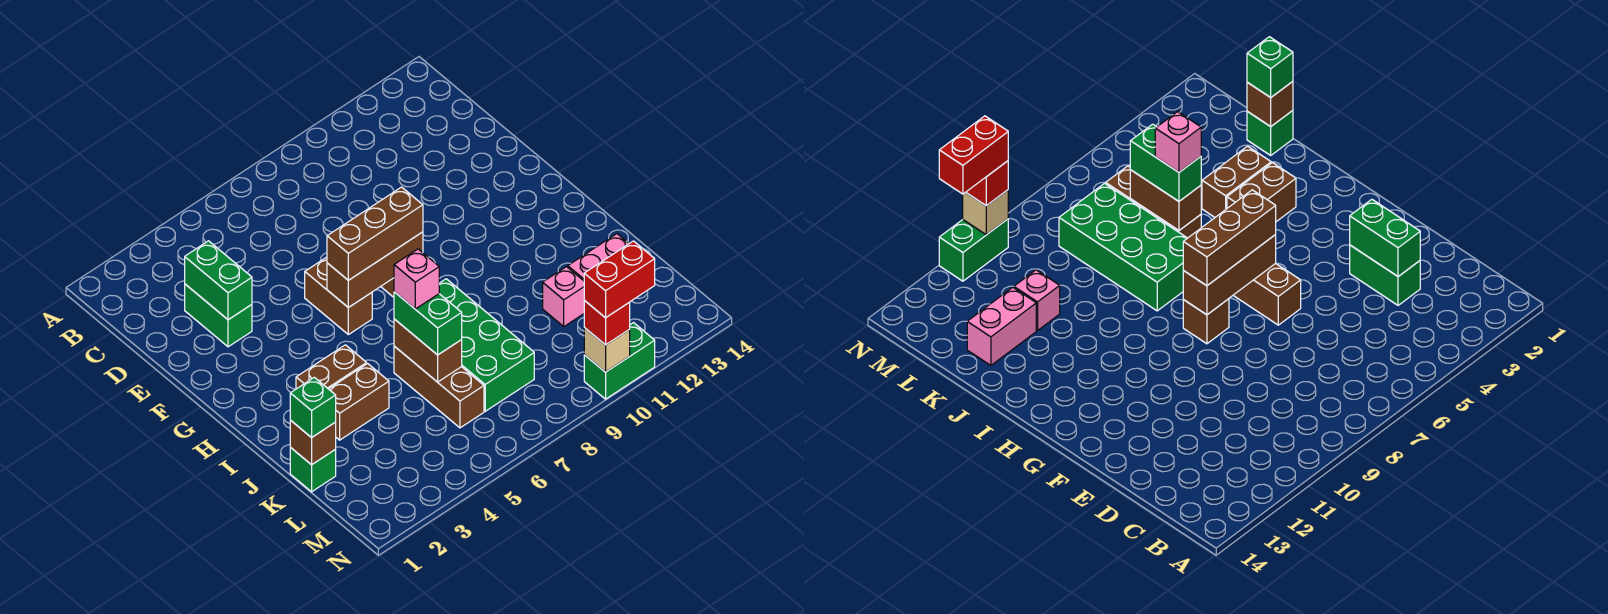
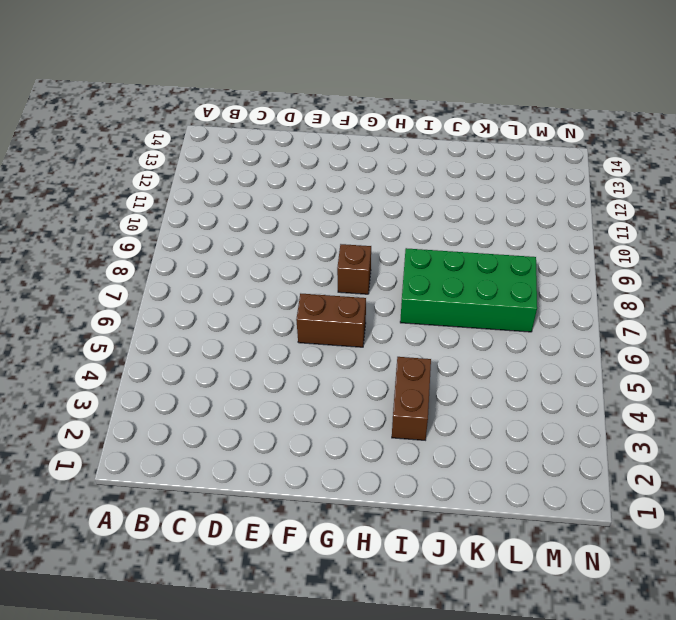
none -> green 1x2 brick [185,284,252,347]
none -> brown 1x2 brick [329,364,389,440]
none -> brown 1x3 brick [394,346,484,428]

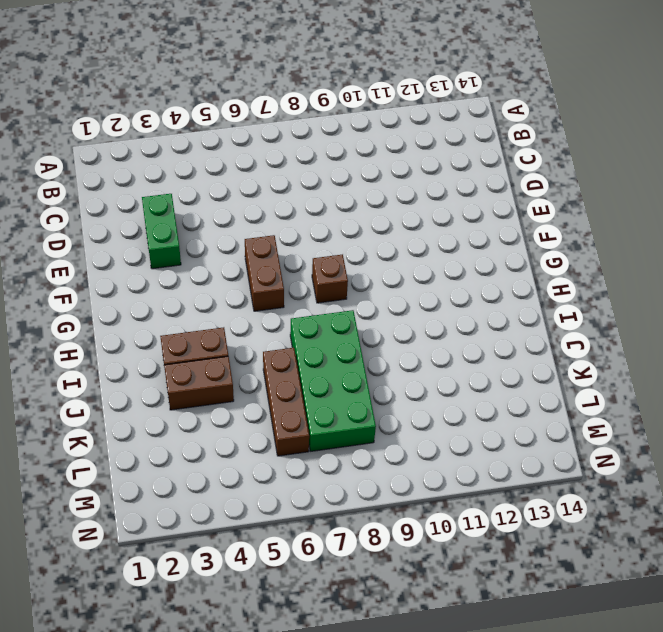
none -> green 1x1 brick [290,447,336,492]
none -> pink 1x1 brick [543,267,584,326]
none -> pink 1x2 brick [568,234,629,281]

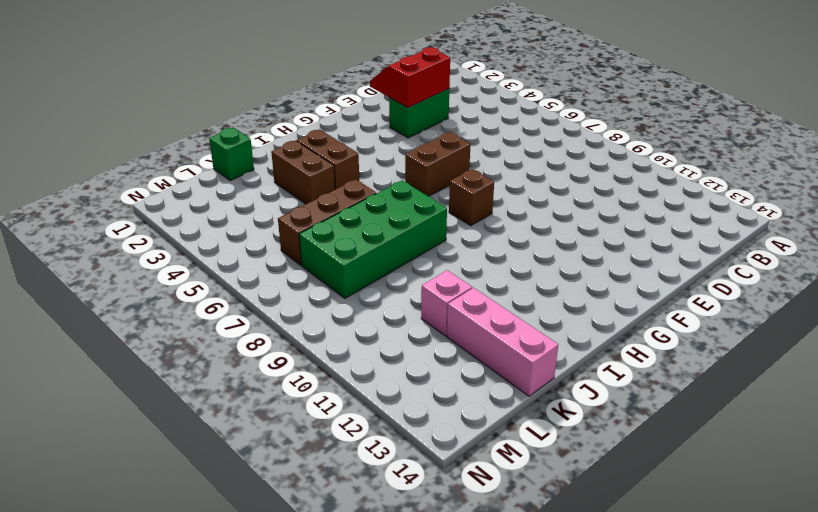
red 2x2 slope [370,47,450,108] -> green 1x2 brick [185,241,252,320]
pink 1x3 brick [447,288,558,396] -> pink 1x2 brick [568,234,629,281]
none -> green 1x2 brick [584,323,655,399]
none -> brown 1x3 brick [327,232,423,308]
none -> brown 1x2 brick [394,319,462,382]

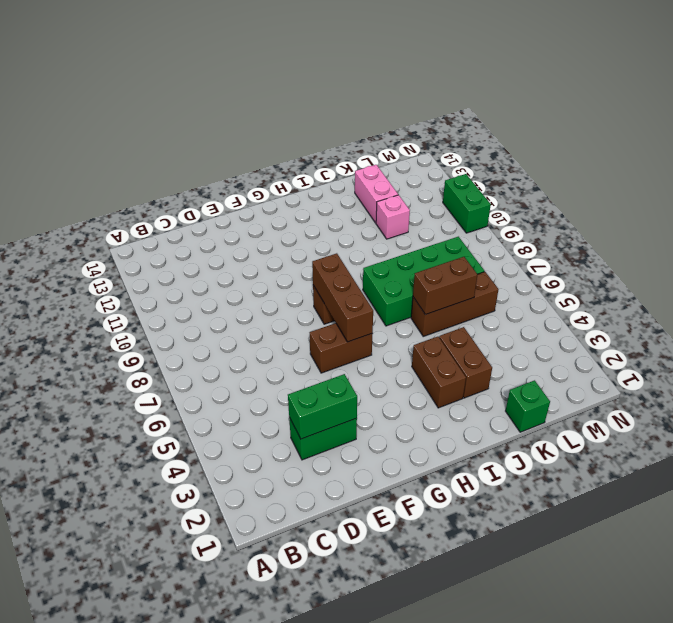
none -> brown 1x1 brick [290,420,336,465]
none -> tan 1x1 brick [584,328,630,372]
none -> brown 1x3 brick [327,187,423,280]

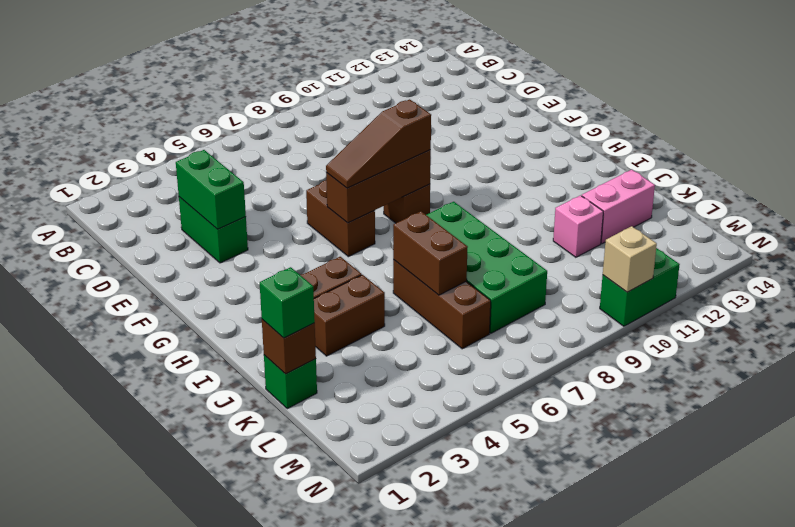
brown 1x3 slope [326,99,431,188] -> brown 1x3 brick [327,187,423,280]
none -> green 1x2 brick [394,292,462,355]
none -> red 1x1 brick [584,301,630,345]
none -> pink 1x1 brick [394,249,439,309]

